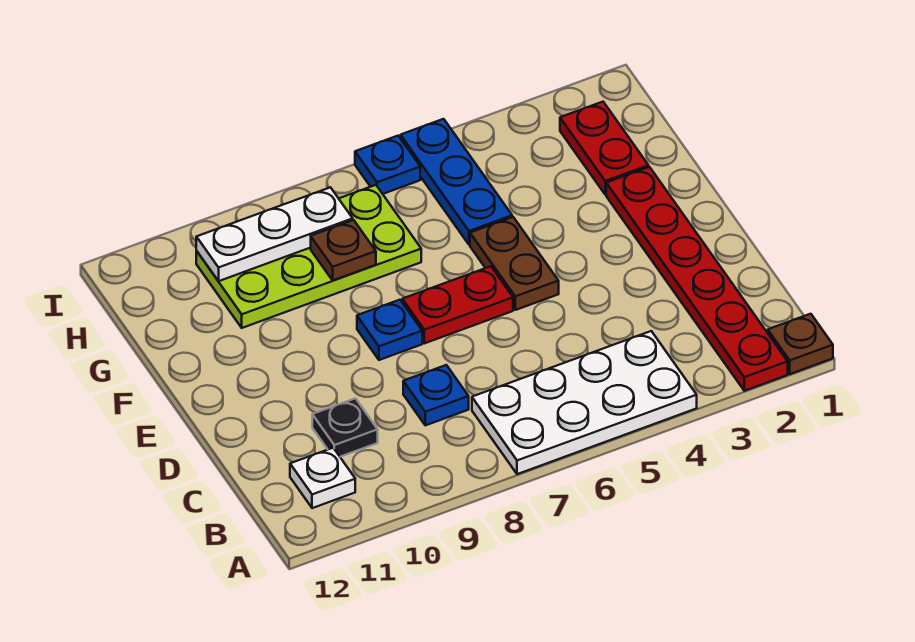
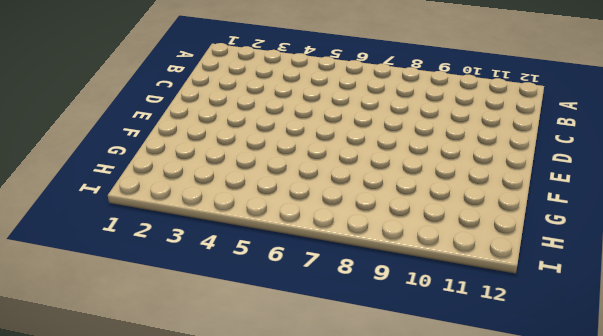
none -> brown 1x1 plate [768,314,833,374]
none -> red 1x6 plate [606,167,788,391]
none -> white 2x4 plate [472,331,697,474]

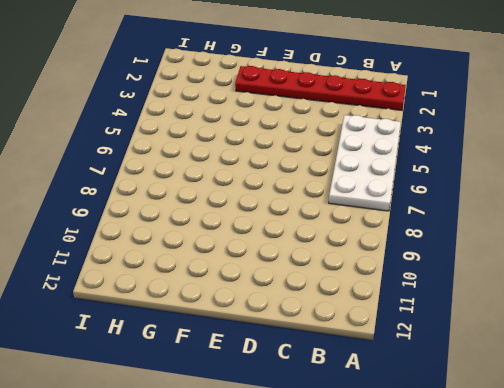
none -> brown 1x1 plate [768,314,833,374]
none -> white 1x1 plate [290,448,355,508]
none -> blue 1x1 plate [403,365,469,425]

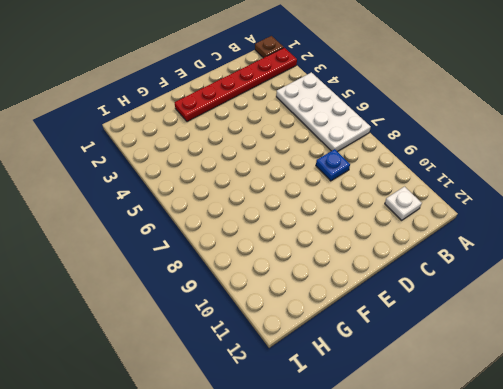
none -> black 1x1 plate [312,398,378,457]
none -> brown 1x2 plate [470,217,559,310]
none -> red 1x2 plate [402,266,513,343]

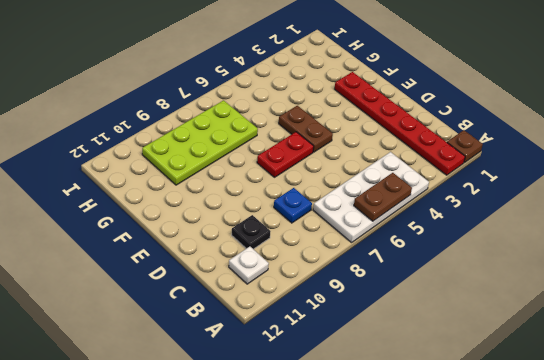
brown 1x2 plate [354,173,412,221] -> none
none -> blue 1x1 plate [357,300,422,360]
none -> red 1x2 plate [560,102,649,195]
none -> blue 1x3 plate [401,119,512,245]

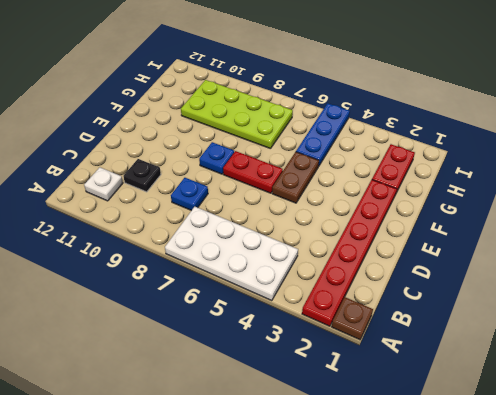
none -> blue 1x1 plate [355,136,420,194]
none -> brown 1x1 plate [311,220,376,280]
none -> white 1x3 plate [196,187,353,281]

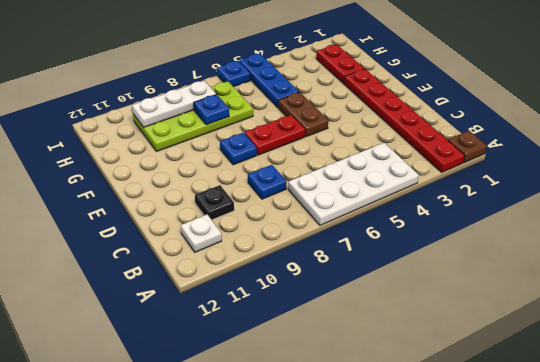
blue 1x1 plate [194,94,229,125] -> brown 1x1 plate [311,220,376,280]

